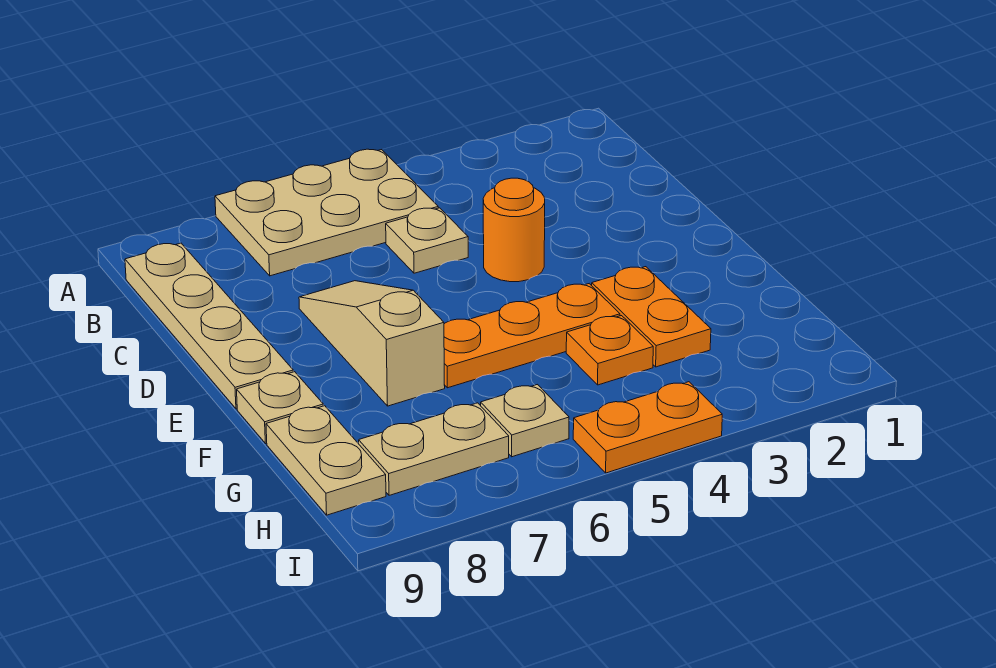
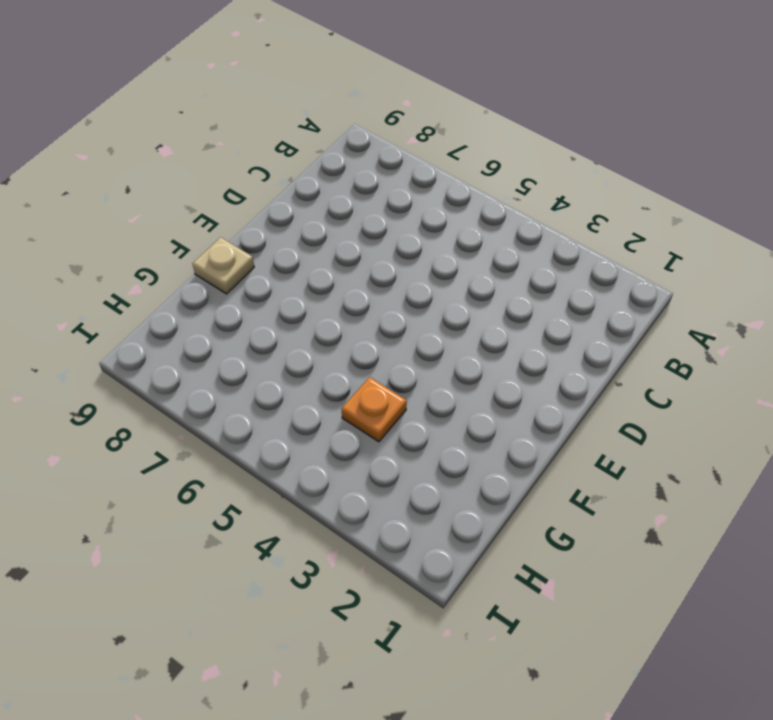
none -> tan 2x3 plate [215,149,438,276]
none -> tan 1x4 plate [125,243,293,409]
none -> tan 1x1 plate [386,208,468,273]

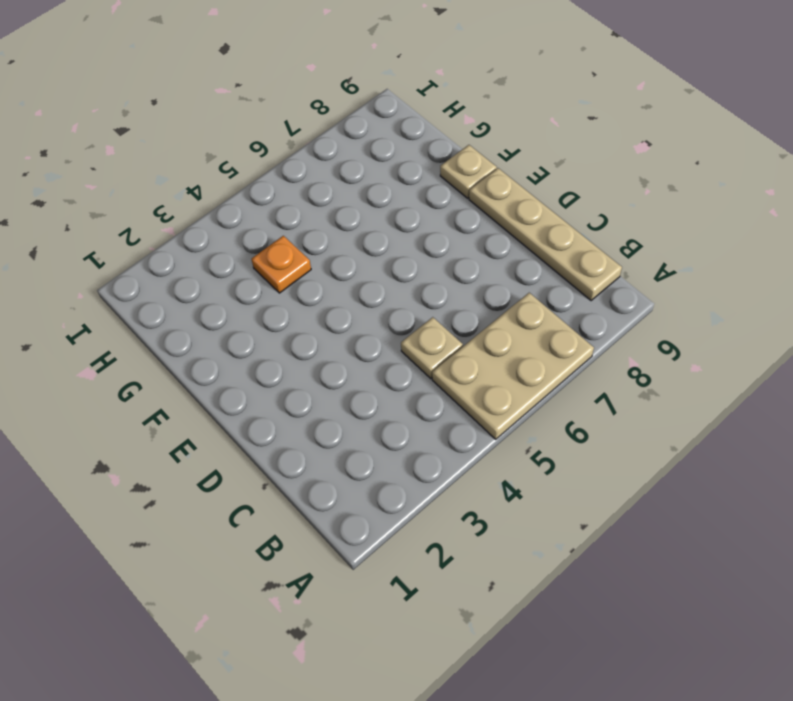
none -> orange 1x1 round brick [483,178,545,282]
none -> tan 1x3 slope [299,281,445,406]
none -> orange 1x2 plate [592,267,711,367]

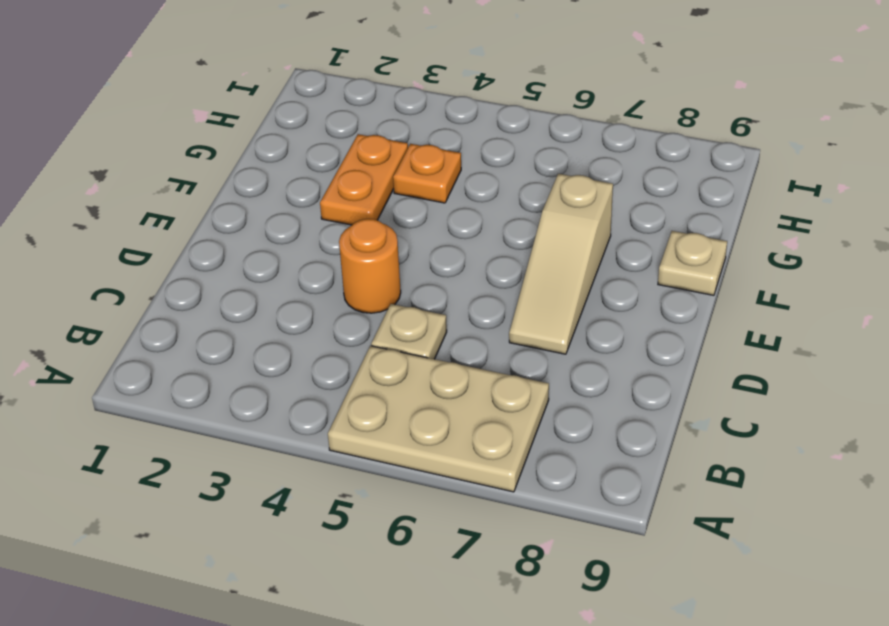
none -> tan 1x4 plate [125,243,293,409]
none -> orange 1x3 plate [444,284,620,388]
none -> tan 1x2 plate [266,406,386,515]

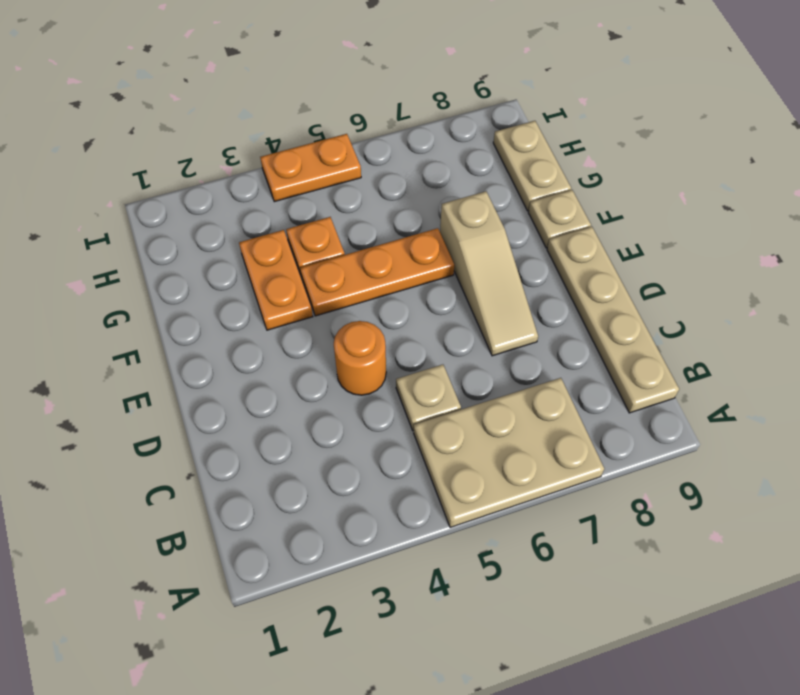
none -> tan 1x1 plate [481,385,569,457]
none -> tan 1x2 plate [359,403,509,495]

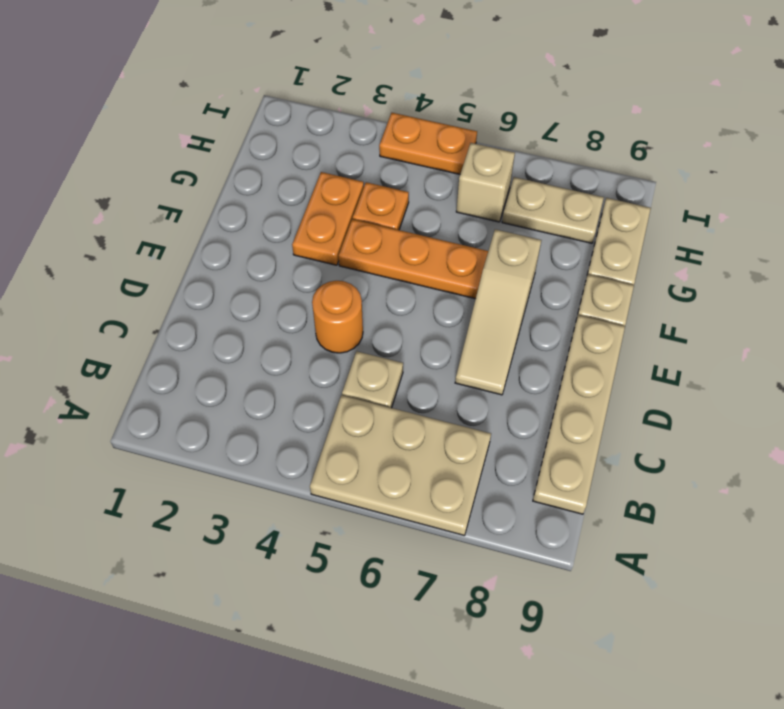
tan 1x1 brick [456,143,515,222] -> tan 1x1 plate [481,385,569,457]

